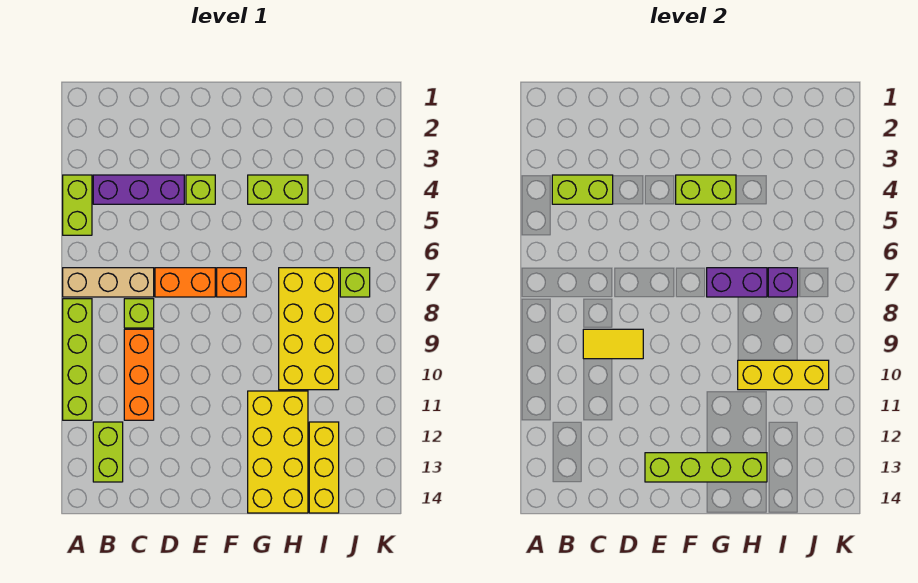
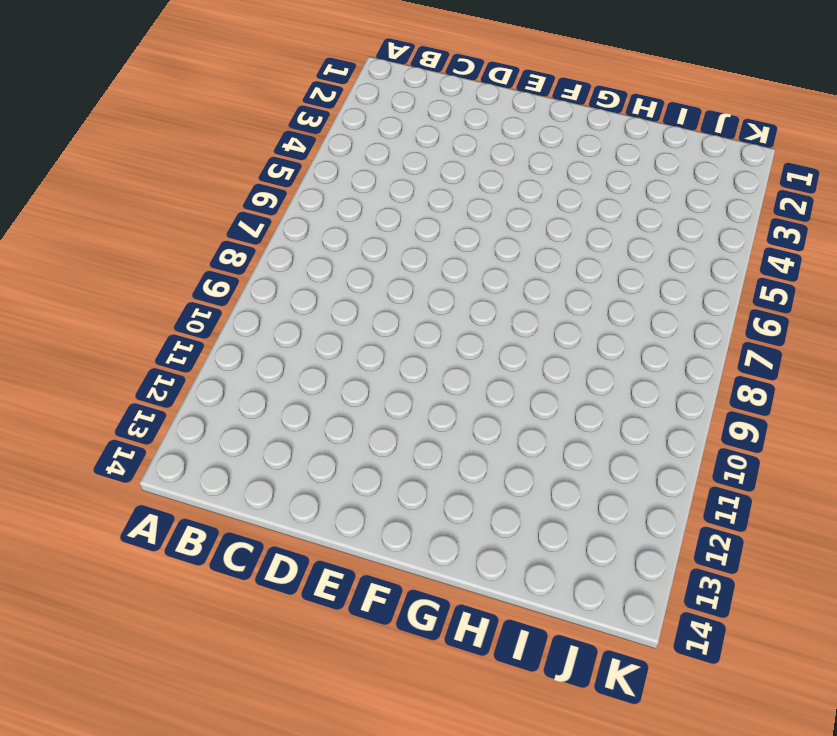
none -> lime 1x2 brick [63,175,92,235]
none -> tan 1x3 brick [63,268,154,297]
none -> lime 1x4 brick [63,299,92,420]

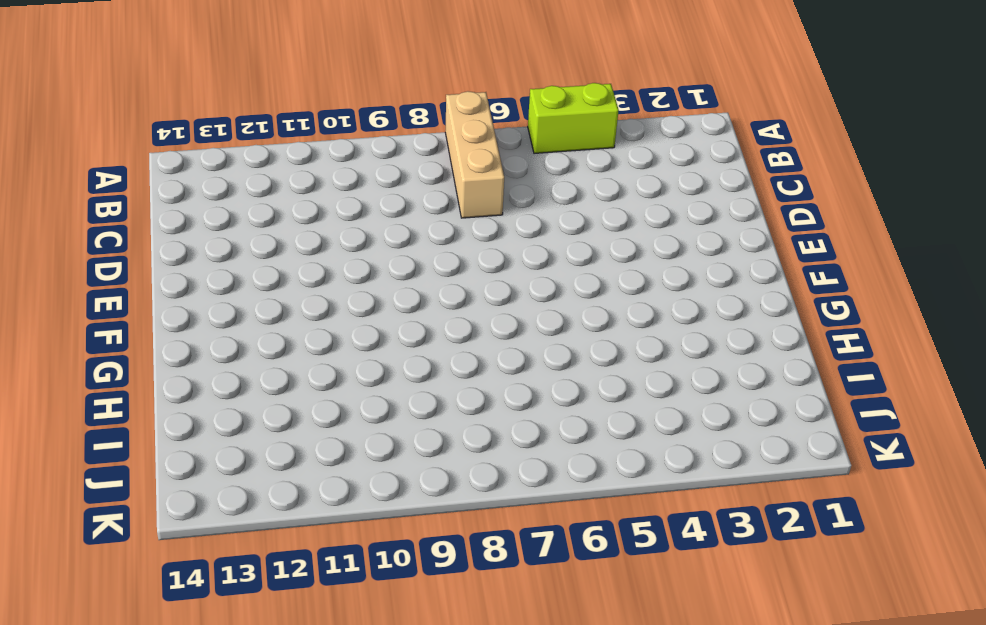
none -> lime 1x4 brick [63,299,92,420]
none -> purple 1x3 brick [93,175,184,204]
none -> lime 1x2 brick [93,422,123,482]

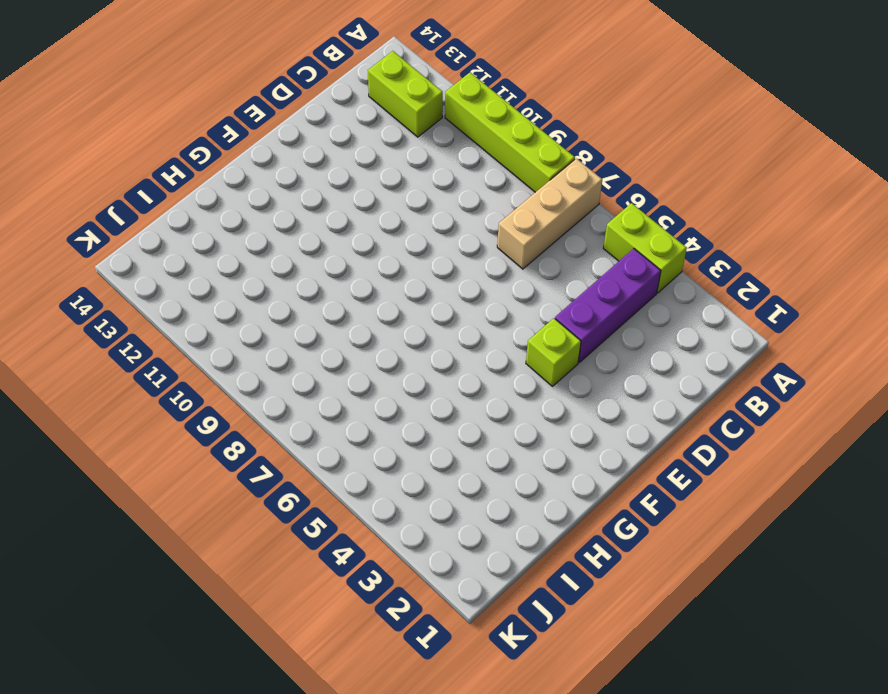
none -> lime 1x1 brick [124,299,154,328]
none -> orange 1x3 brick [124,329,154,420]
none -> orange 1x2 brick [155,268,215,297]

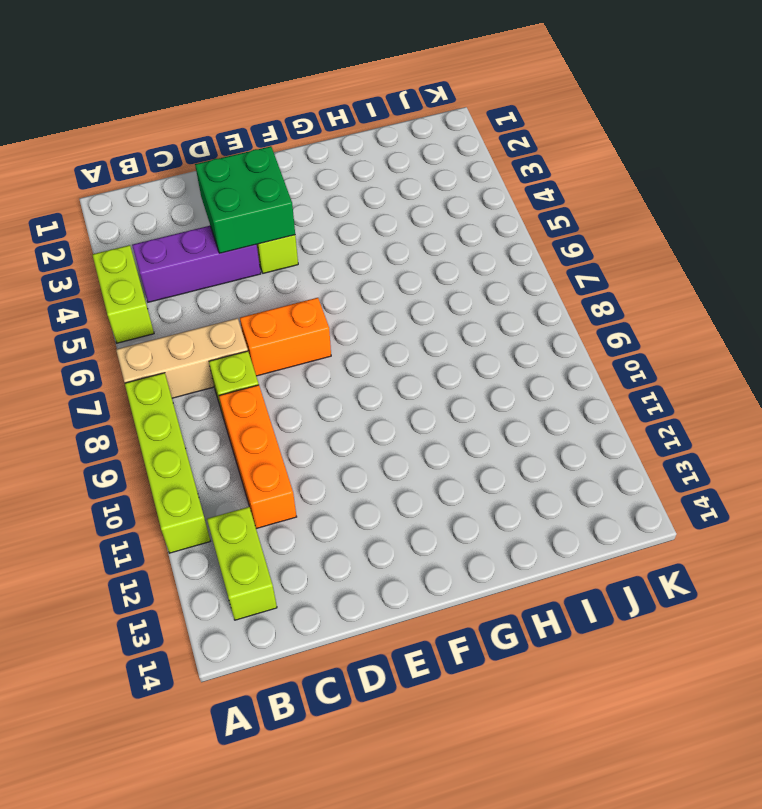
green 2x2 brick [195,146,295,253] -> none
none -> orange 1x1 brick [217,268,246,297]
none -> lime 1x2 brick [248,175,308,204]
none -> yellow 2x4 brick [248,391,308,513]

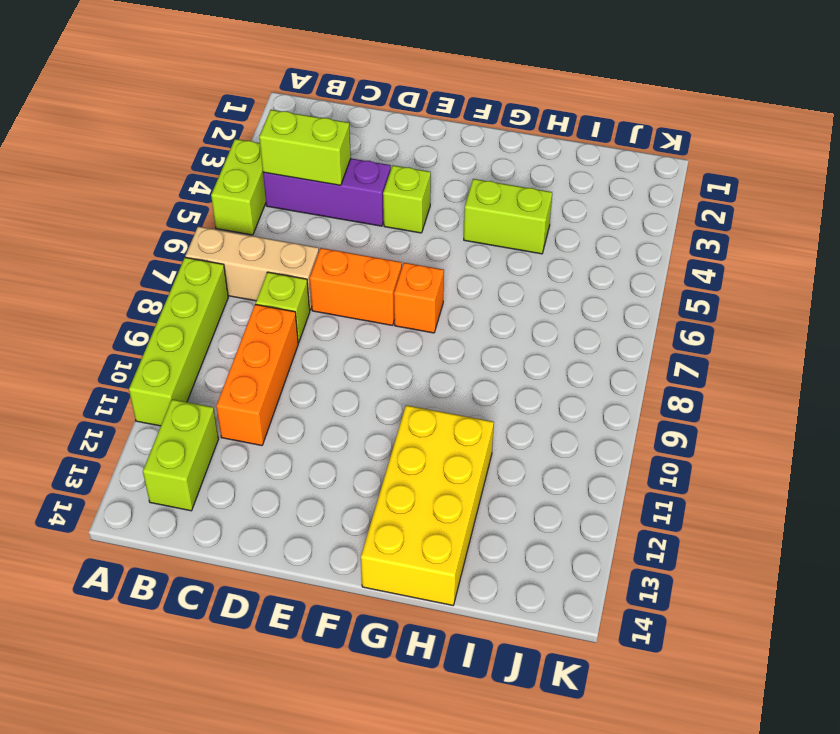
none -> yellow 2x4 brick [279,268,339,390]
none -> yellow 1x3 brick [309,422,339,513]
none -> lime 1x1 brick [340,268,370,297]

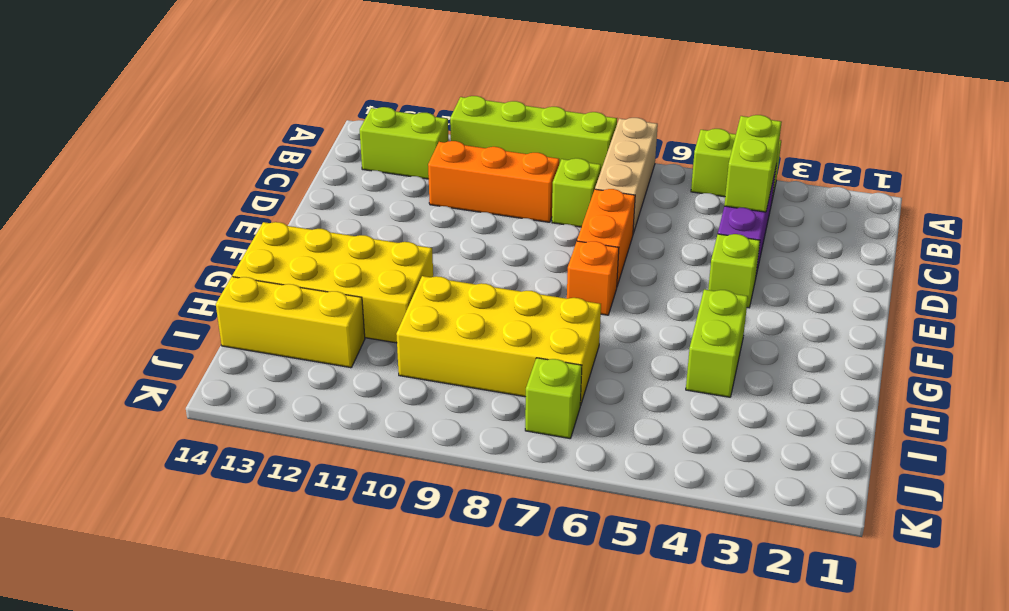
none -> yellow 1x2 tile [583,329,643,359]
none -> lime 1x4 brick [645,453,767,482]
none -> lime 1x2 brick [676,175,736,204]

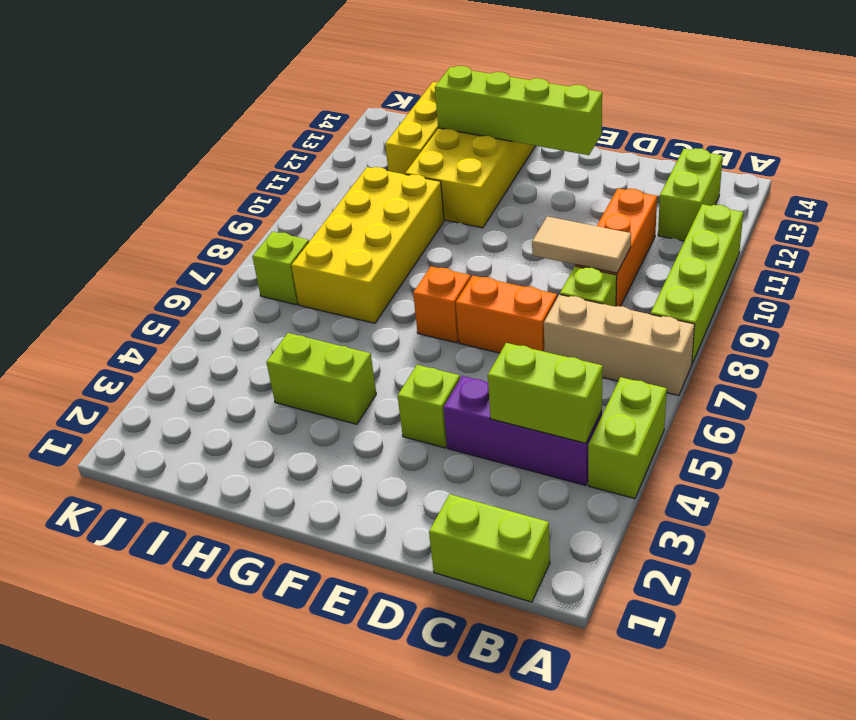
lime 1x2 brick [429,494,550,602] -> lime 1x2 brick moved to [676,175,736,204]
tan 1x2 tile [532,216,631,273] -> yellow 1x2 tile [583,329,643,359]
none -> purple 1x2 brick [707,268,767,297]
none -> yellow 1x3 brick [738,360,829,390]
none -> purple 1x1 brick [768,268,798,297]

